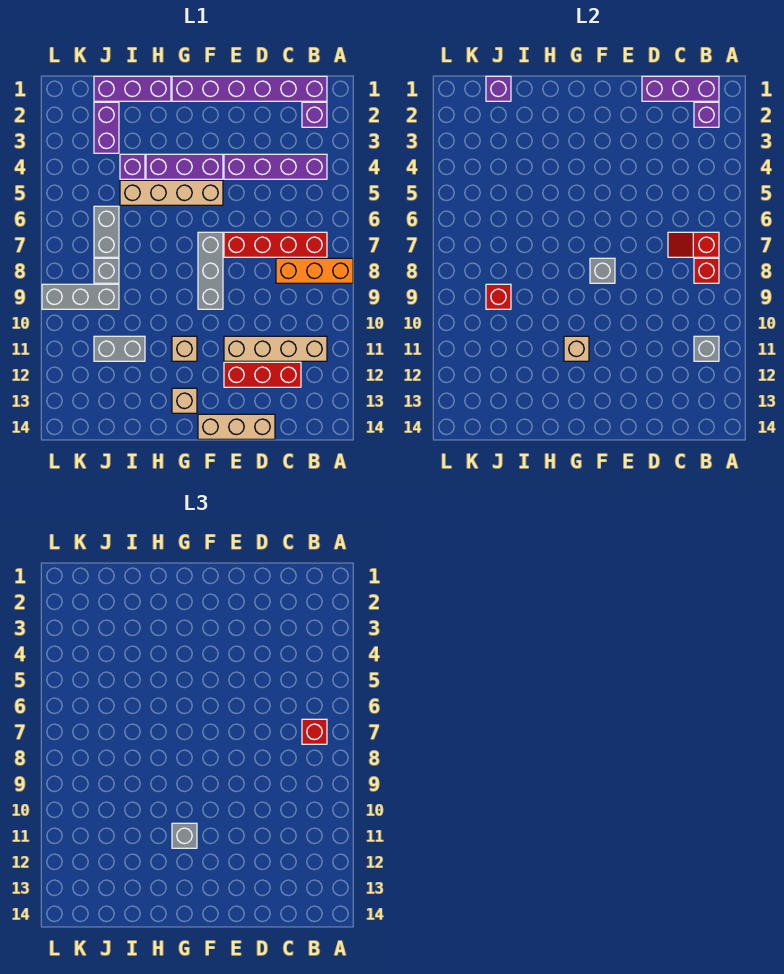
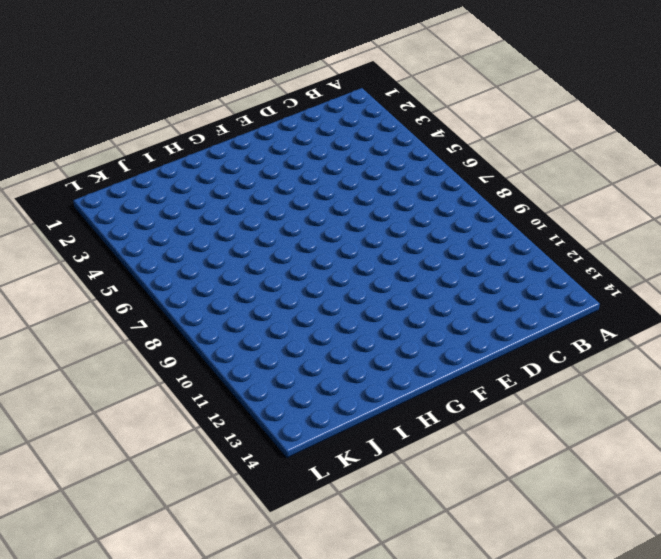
none -> orange 1x3 brick [276,258,353,283]
none -> purple 1x6 brick [172,76,327,101]
none -> purple 1x1 brick [302,102,327,127]
none -> purple 1x4 brick [224,154,327,179]

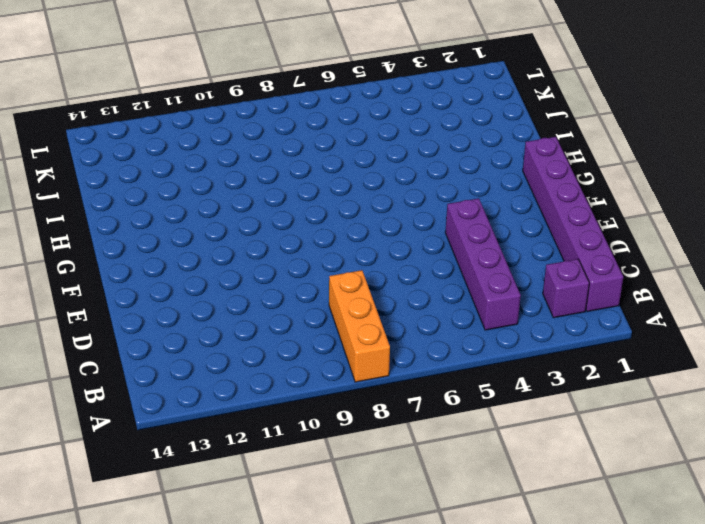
none -> red 1x4 brick [224,232,327,257]
none -> tan 1x4 brick [224,336,327,361]
none -> red 1x3 brick [224,362,301,387]
none -> tan 1x3 brick [198,414,275,439]

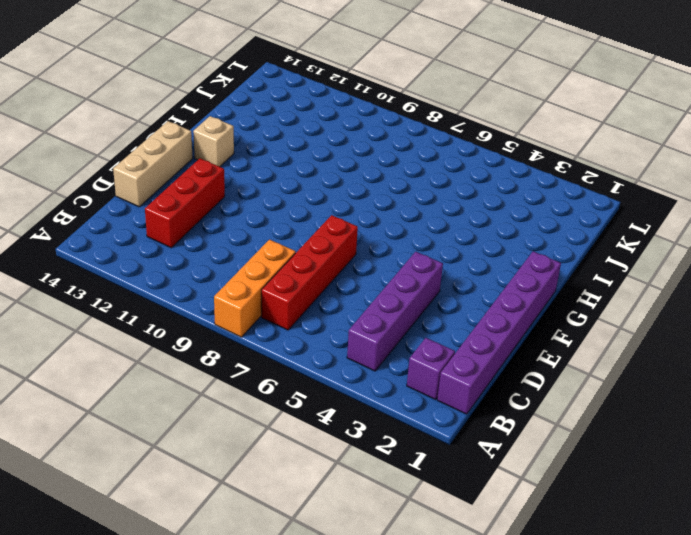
none -> tan 1x4 brick [224,336,327,361]
none -> purple 1x3 brick [146,154,223,179]
none -> tan 1x4 brick [120,180,223,205]
none -> grey 1x3 brick [198,232,223,309]

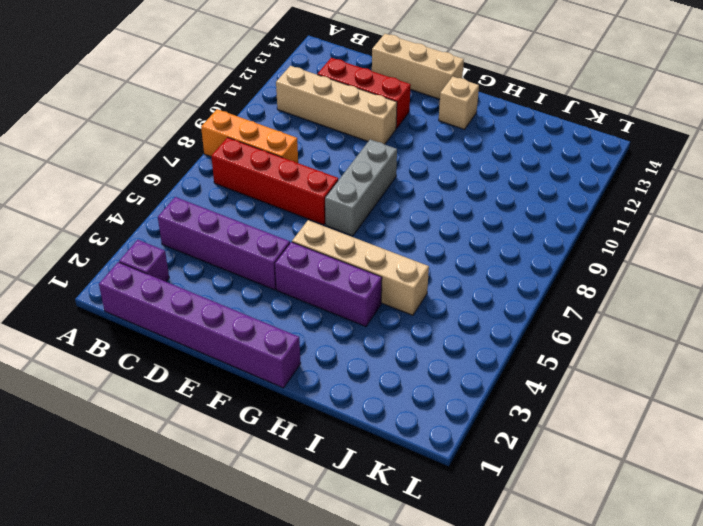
none -> tan 1x1 brick [172,336,197,361]
none -> purple 1x3 brick [94,76,171,101]
none -> purple 1x1 brick [120,154,145,179]
none -> grey 1x2 brick [94,336,145,361]

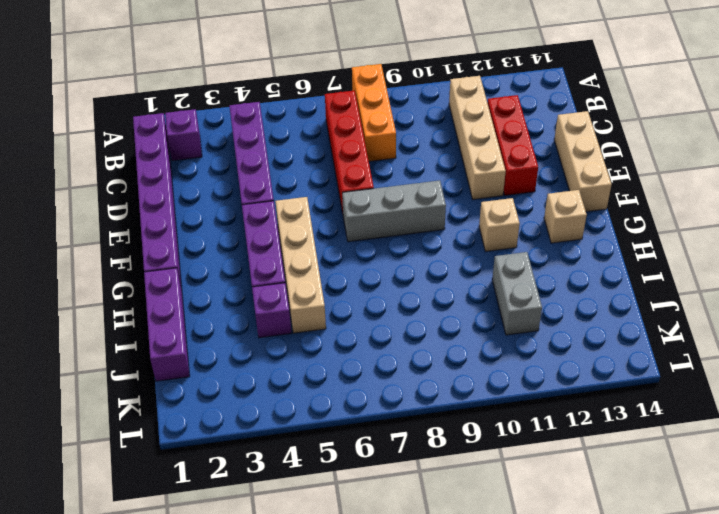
none -> purple 1x2 brick [94,102,119,153]
none -> grey 1x2 brick [94,206,119,257]
none -> grey 1x1 brick [94,258,119,283]
none -> grey 1x3 brick [42,284,119,309]

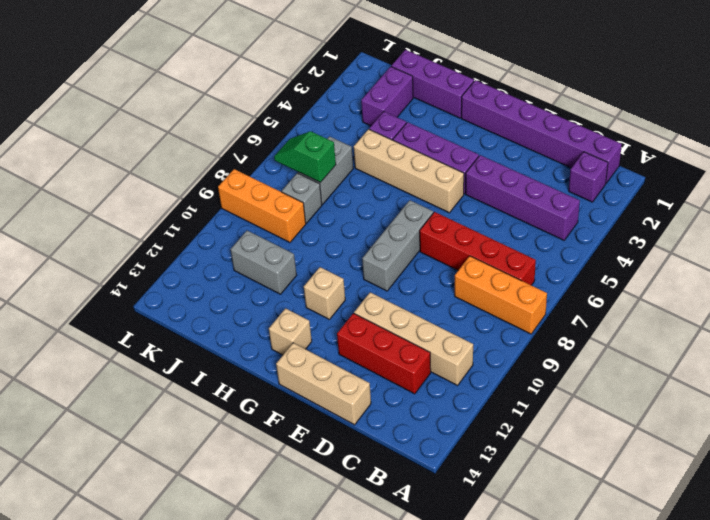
green 1x2 slope [274,131,336,183] -> none
orange 1x3 brick [218,169,306,242] -> grey 1x3 brick [42,284,119,309]
none -> purple 1x3 brick [642,76,719,101]
none -> purple 1x1 brick [694,102,719,127]
none -> red 1x2 slope [668,232,719,257]
none -> red 1x1 brick [694,258,719,283]

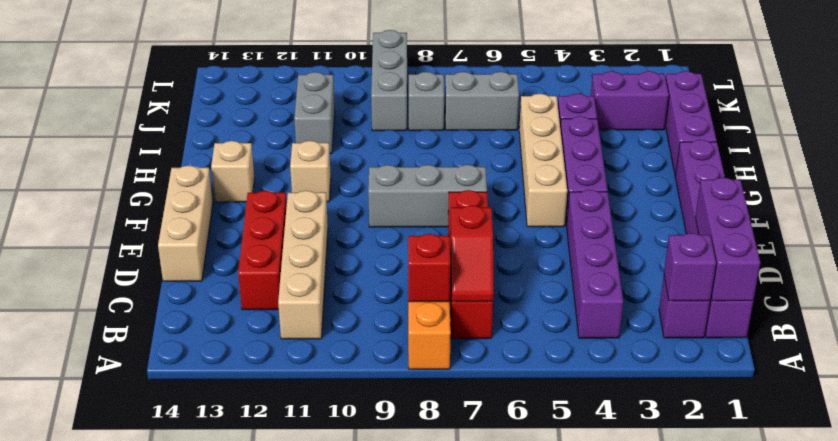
red 1x2 slope [450,205,493,302] -> red 1x2 slope turned to [668,232,719,257]
none -> grey 1x1 brick [694,336,719,361]
none -> grey 1x1 brick [590,258,615,283]
none -> tan 1x1 brick [564,336,589,361]
none -> purple 1x1 brick [486,76,511,101]

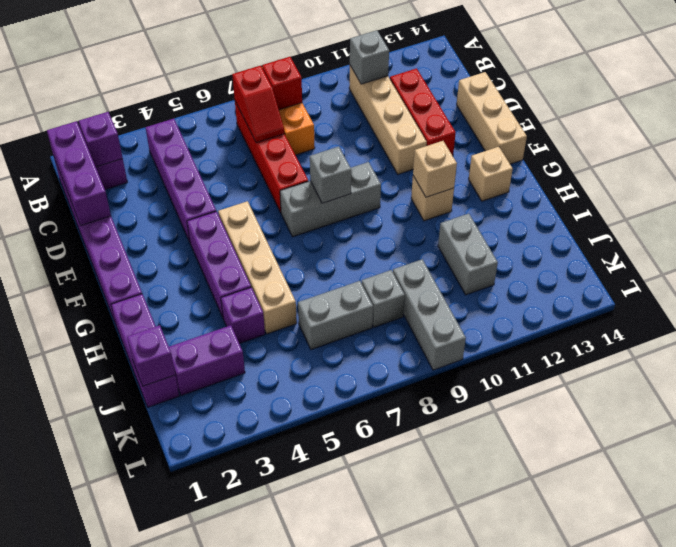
none -> red 1x1 brick [486,284,511,309]
none -> red 1x1 brick [302,719,327,744]
none -> grey 1x1 brick [172,823,197,848]

